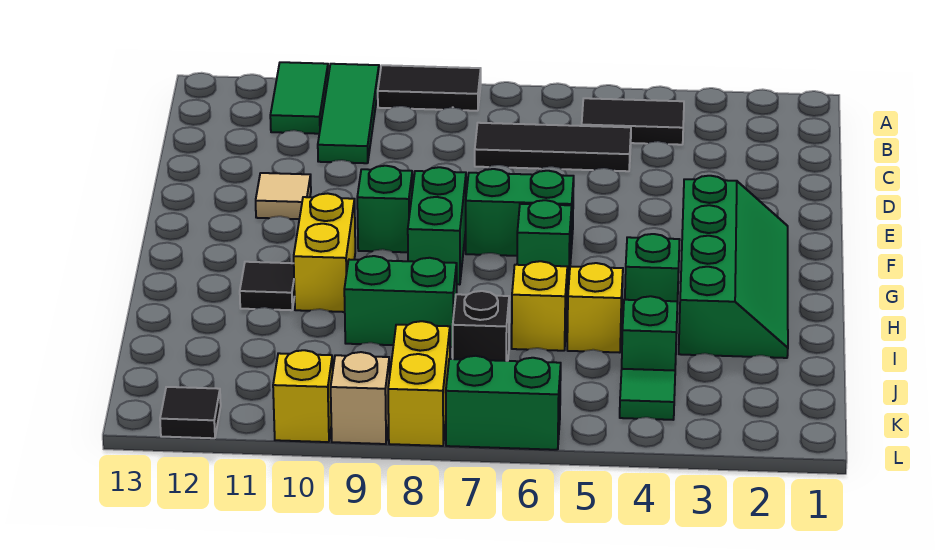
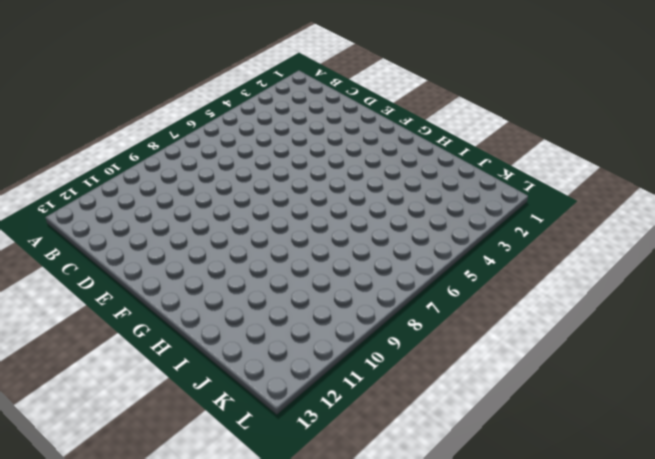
none -> black 1x2 tile [378,65,481,111]
none -> green 1x3 tile [318,64,379,163]
none -> green 1x2 tile [270,62,328,134]

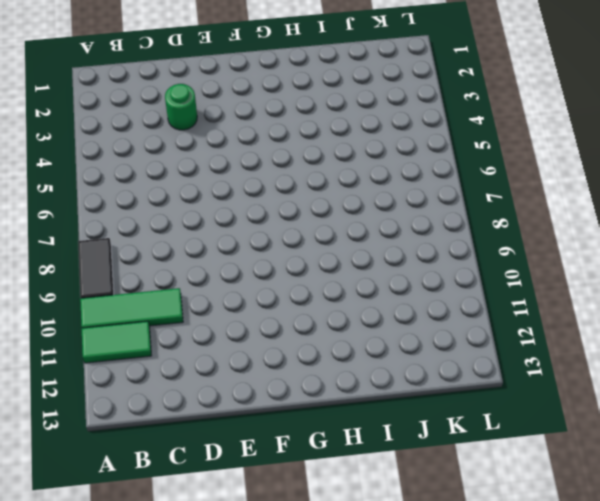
green 1x1 round brick [165,84,197,130] -> none
none -> black 1x2 tile [582,98,684,145]
none -> black 1x3 tile [475,123,631,171]
none -> tan 1x1 tile [256,173,311,219]

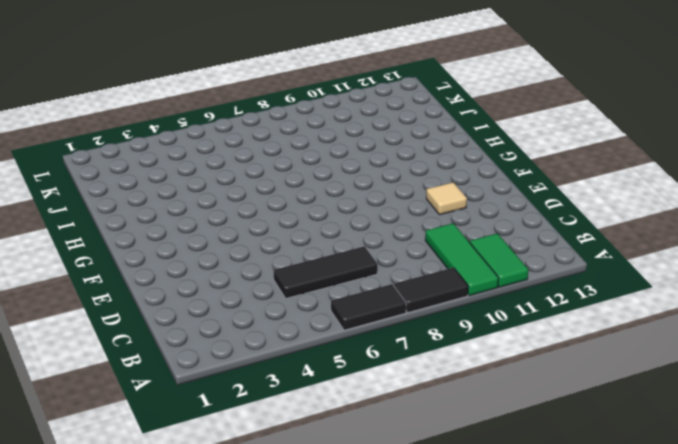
black 1x2 tile [331,284,406,330] -> black 1x2 tile moved to [582,98,684,145]
none -> green 2x4 slope [679,176,788,358]
none -> green 1x2 brick [466,169,574,256]
none -> green 1x2 brick [408,167,466,285]

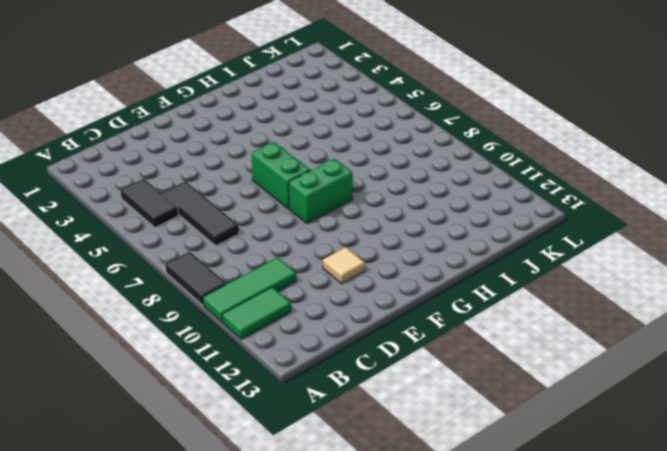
none -> green 2x4 slope [679,176,788,358]
none -> green 1x1 brick [357,166,413,252]
none -> green 1x1 brick [517,200,572,288]

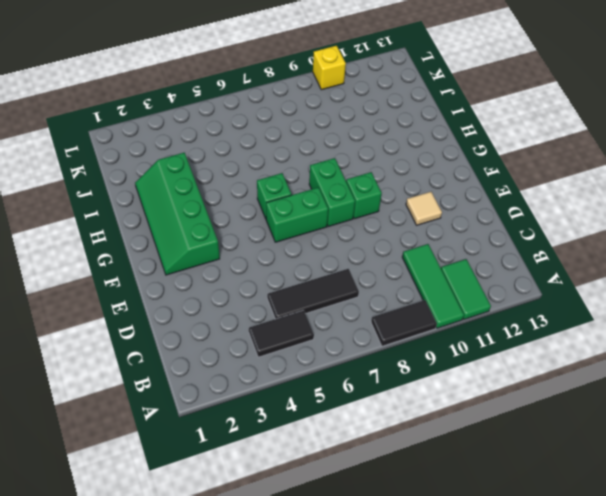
none -> yellow 1x2 brick [294,193,355,312]
none -> green 1x1 brick [625,234,680,303]
none -> black 1x1 tile [240,262,295,310]

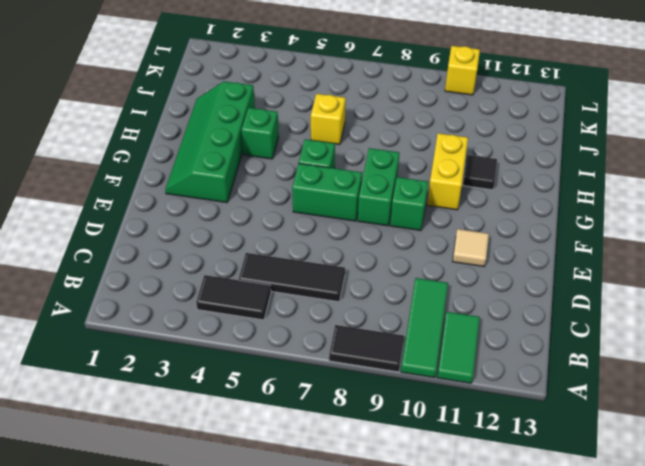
none -> yellow 1x1 brick [567,263,623,353]
none -> green 1x2 brick [344,256,457,347]
none -> green 1x1 brick [622,296,677,371]

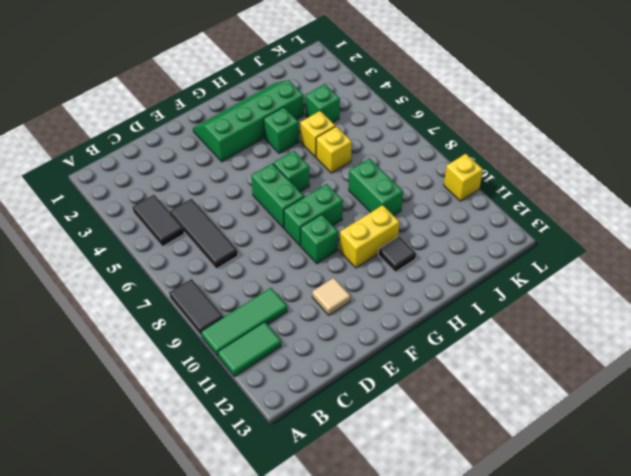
none -> black 1x1 brick [453,291,509,361]
none -> green 1x1 tile [620,369,675,420]
none -> yellow 1x2 brick [388,321,450,446]

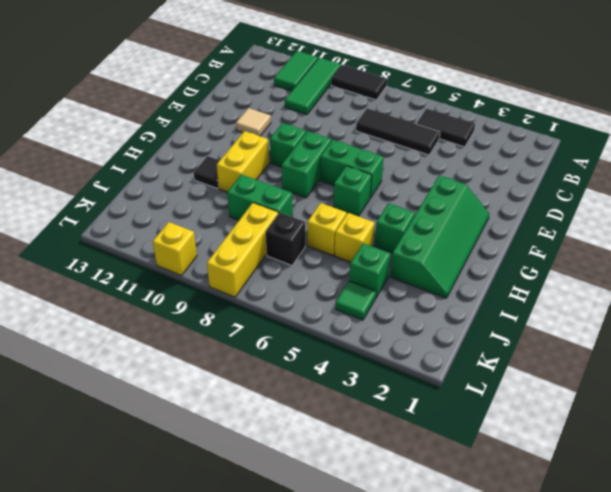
yellow 1x3 brick [207,203,278,297] -> yellow 1x2 brick [388,321,450,446]
none -> green 1x2 brick [446,356,561,450]
none -> tan 1x1 brick [331,352,390,444]
none -> black 1x1 tile [160,387,221,438]

